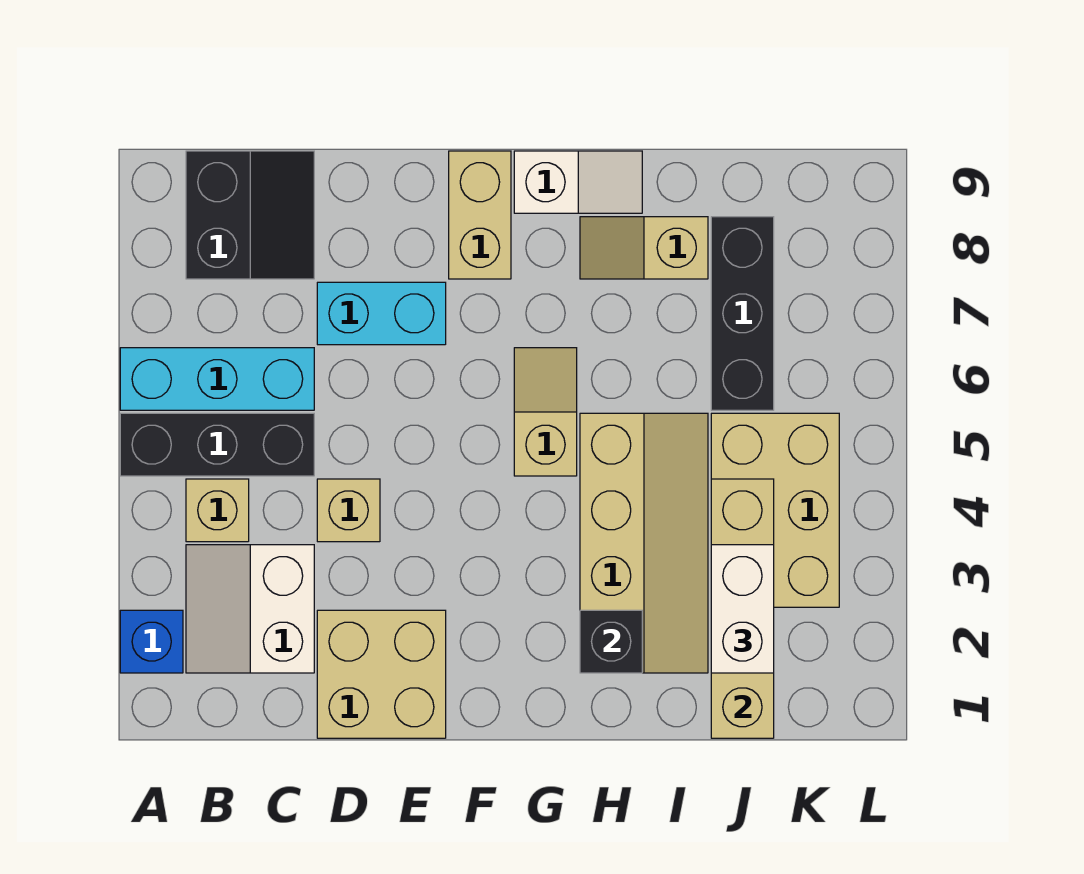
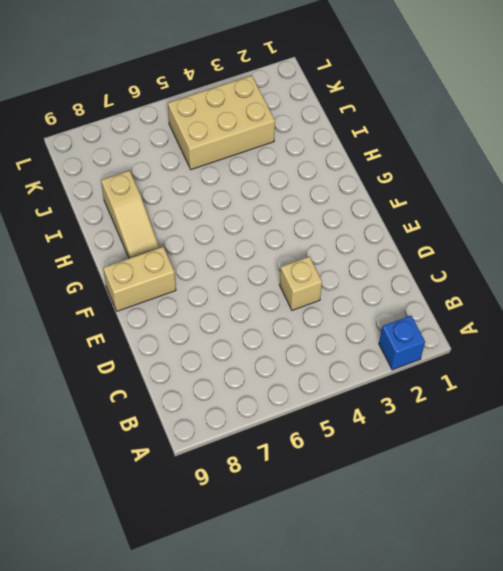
tan 1x3 slope [101,171,159,258] -> tan 1x2 slope [580,217,708,279]
none -> black 1x3 brick [120,413,314,476]
none -> cyan 1x3 brick [120,348,314,410]
none -> white 2x2 slope [186,545,314,673]

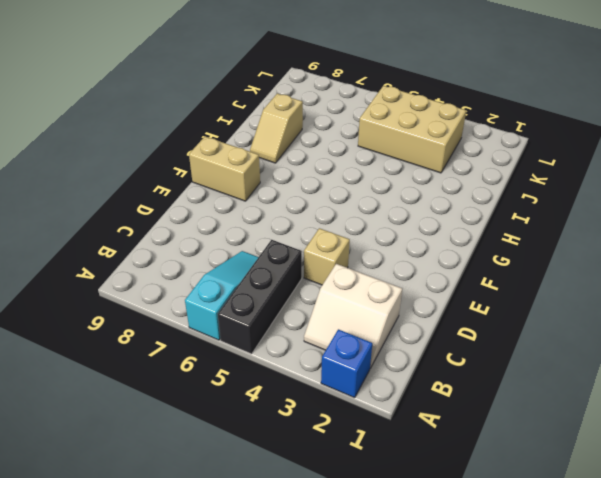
cyan 1x3 slope [185,251,258,340] -> cyan 1x3 brick [120,348,314,410]
none -> tan 1x1 brick [186,479,249,542]
none -> black 2x2 slope [186,151,314,279]
none -> tan 2x2 brick [317,610,446,738]

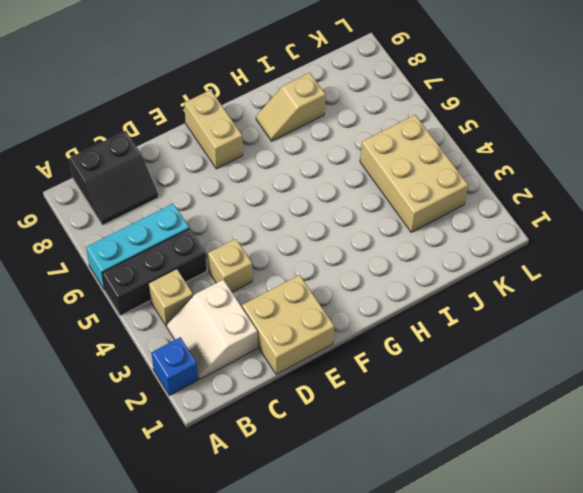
black 2x2 slope [69,131,158,225] -> black 2x2 slope turned to [186,151,314,279]
none -> cyan 1x2 brick [317,282,446,345]
none -> tan 1x2 slope [514,348,577,476]
none -> white 1x2 slope [514,151,642,213]

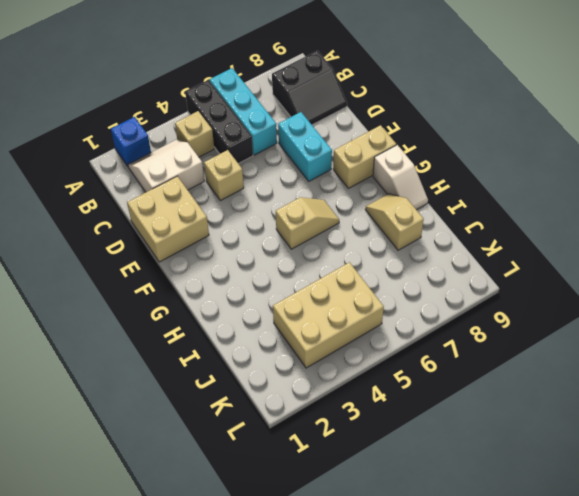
none -> tan 2x4 slope [580,413,708,673]
none -> black 1x3 brick [711,217,774,410]
none -> black 1x1 brick [580,610,642,673]

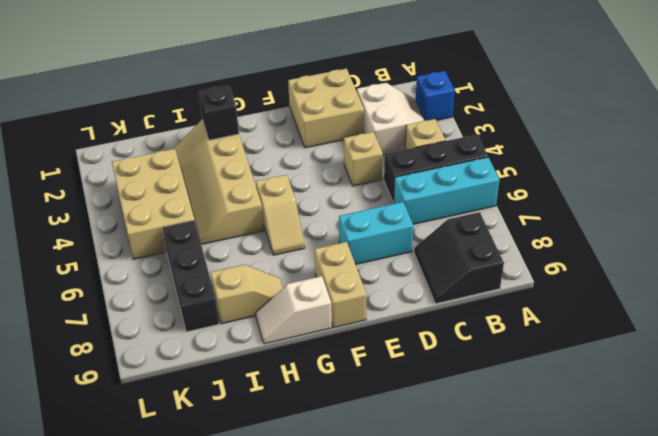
none -> tan 1x4 brick [711,479,774,738]
none -> white 1x2 brick [711,545,774,673]

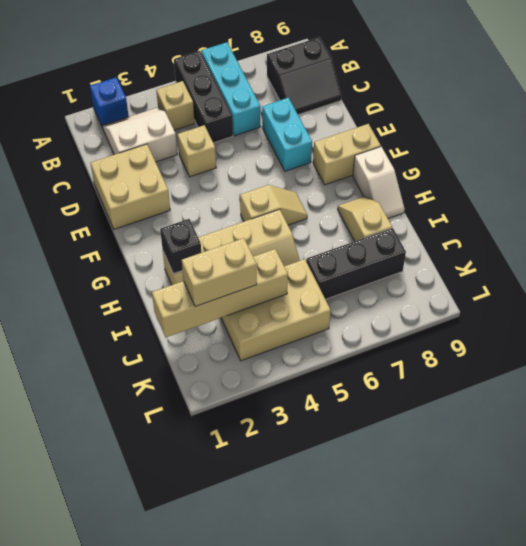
tan 1x2 brick [182,238,257,307] -> white 1x2 brick [711,545,774,673]

